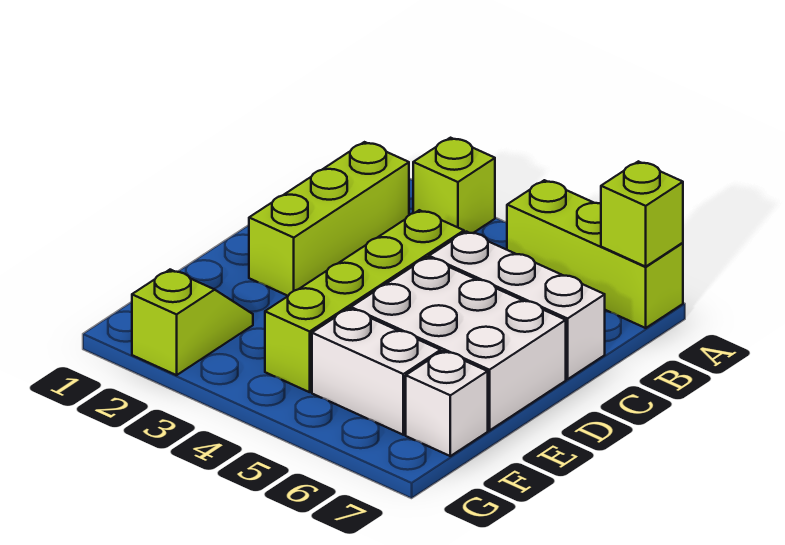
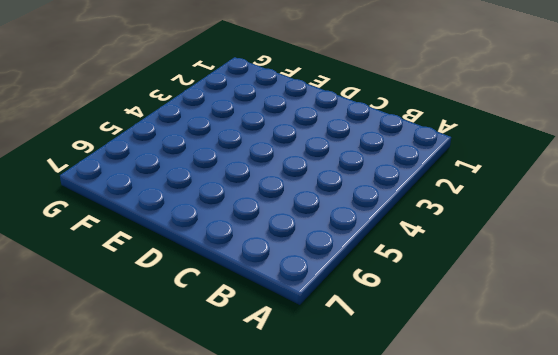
none -> lime 1x1 brick [413,138,495,233]
none -> lime 1x3 brick [507,180,683,328]

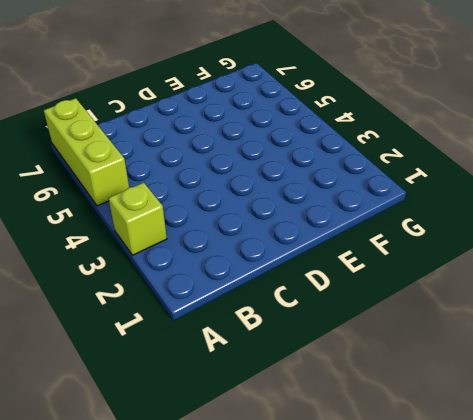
none -> lime 1x3 brick [249,142,409,296]
none -> lime 1x4 brick [265,210,464,392]

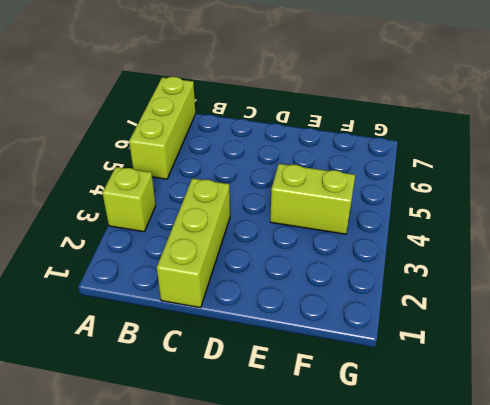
lime 1x3 brick [157,178,230,308] -> lime 1x3 brick turned to [249,142,409,296]
lime 1x2 brick [270,164,355,234] -> lime 1x4 brick [265,210,464,392]
none -> white 1x3 brick [429,232,605,379]
none -> white 2x3 brick [351,257,566,431]

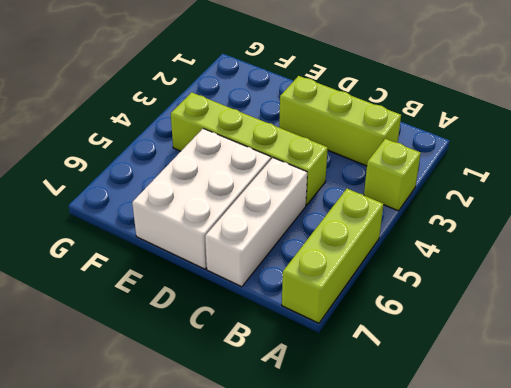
none -> lime 1x2 slope [132,270,253,375]
none -> white 1x2 brick [312,308,441,435]

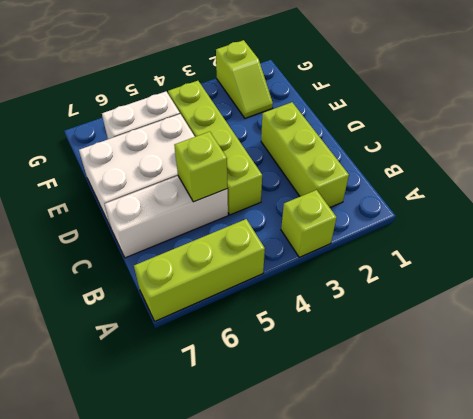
lime 1x1 brick [174,132,227,202] -> lime 1x1 brick moved to [601,161,683,267]
none -> white 1x1 brick [406,351,488,456]

